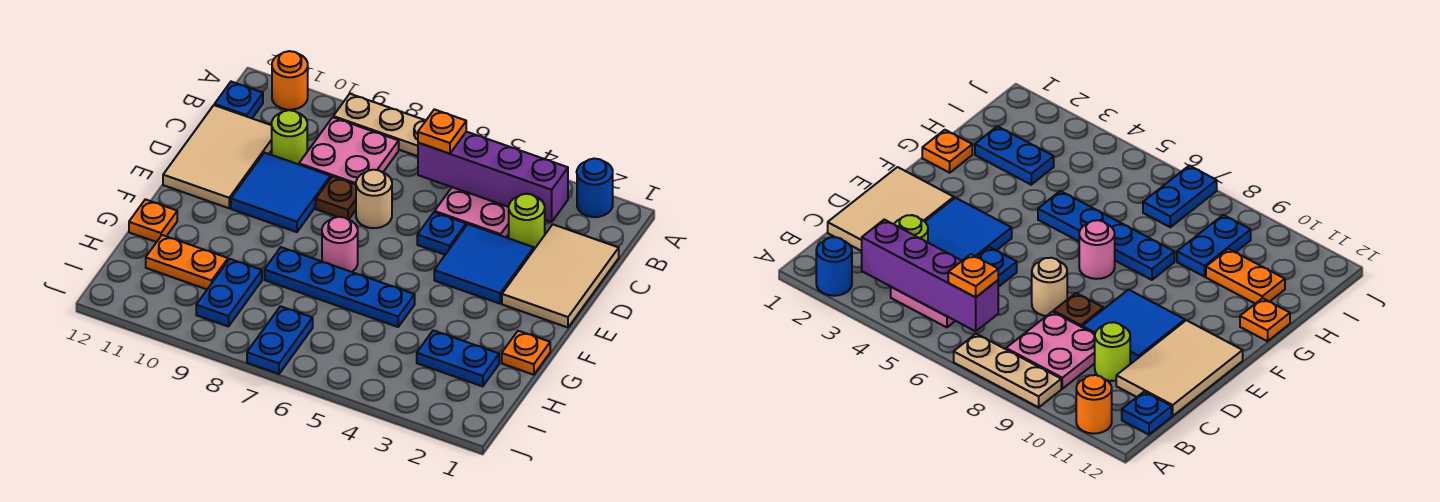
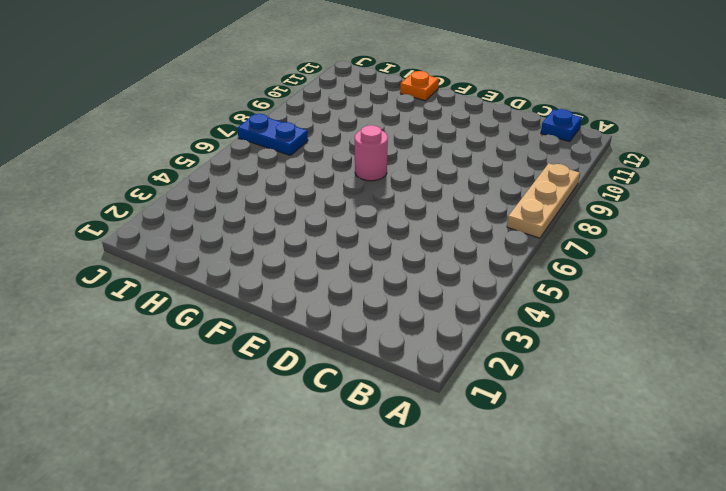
none -> blue 1x1 round brick [577,159,613,217]
none -> orange 1x1 round brick [272,51,308,110]
none -> pink 2x2 plate [435,187,509,237]

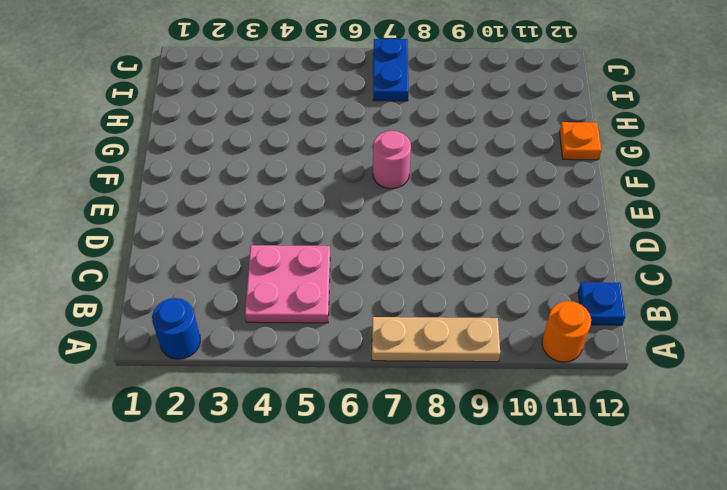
none -> pink 2x2 plate [299,117,399,184]
none -> tan 2x3 tile [502,224,619,328]
none -> lime 1x1 round brick [509,194,545,249]

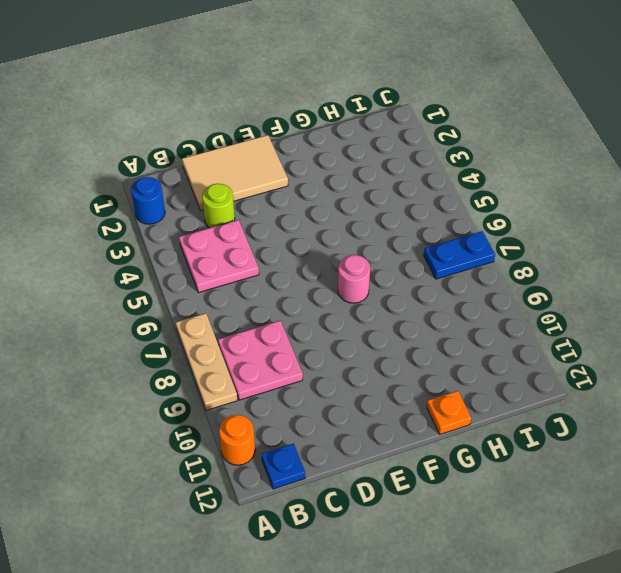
none -> lime 1x1 round brick [272,110,307,164]
none -> tan 2x3 tile [163,105,272,208]
none -> blue 2x2 tile [434,224,534,304]

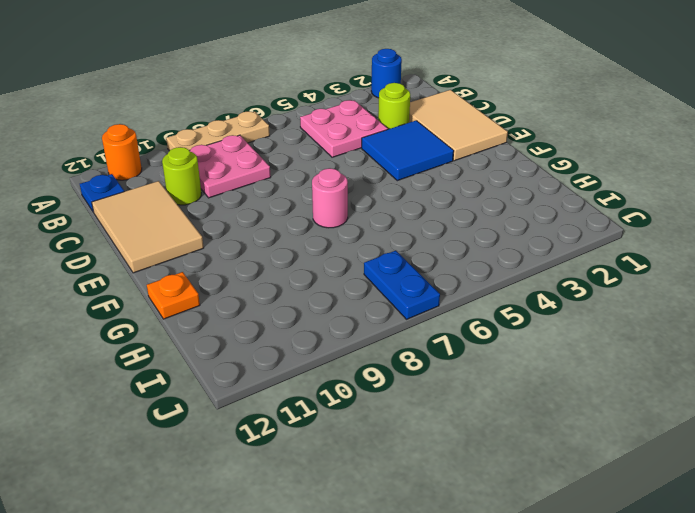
none -> blue 1x1 plate [417,212,466,255]
none -> tan 1x1 round brick [356,170,392,228]
none -> brown 1x1 plate [316,176,356,220]

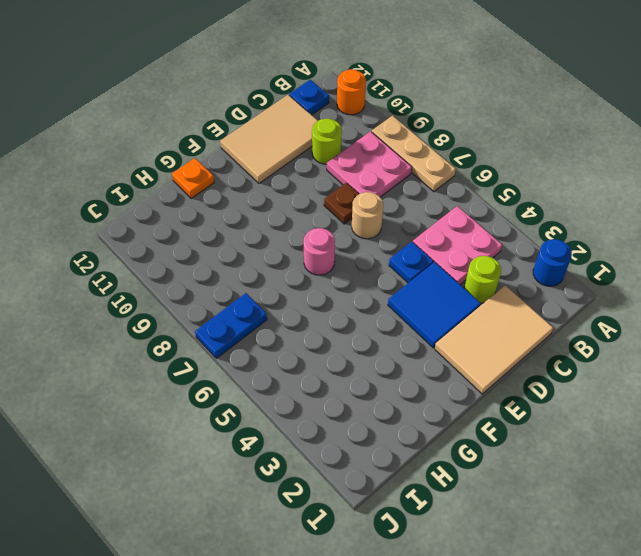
none -> blue 2x2 tile [231,153,331,232]
none -> orange 1x1 plate [502,331,550,375]
none -> blue 1x4 plate [264,247,415,327]

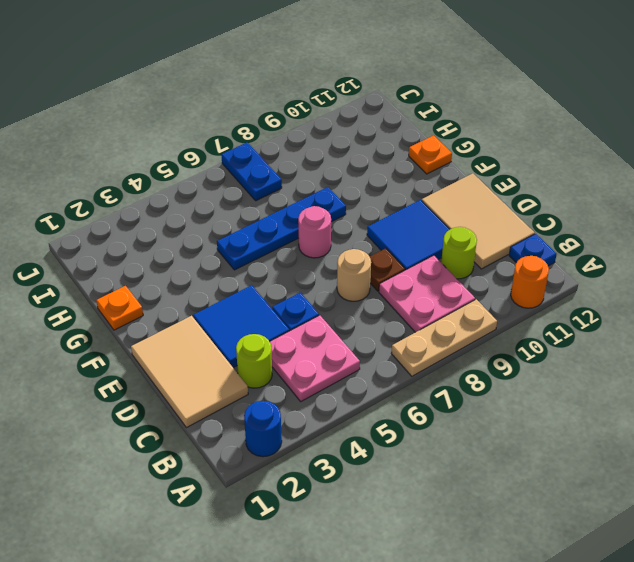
none -> blue 1x2 plate [417,330,499,386]
none -> blue 1x2 plate [196,259,262,327]
none -> orange 1x2 plate [146,235,228,289]

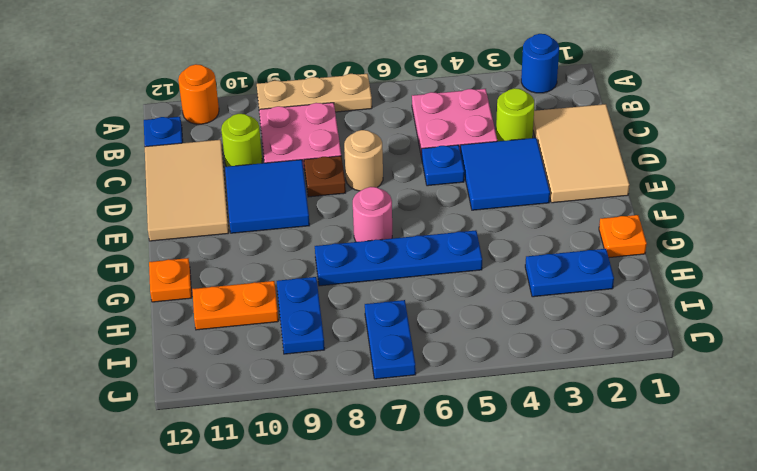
none -> purple 1x4 brick [418,132,568,222]
none -> orange 1x1 plate [418,109,466,154]

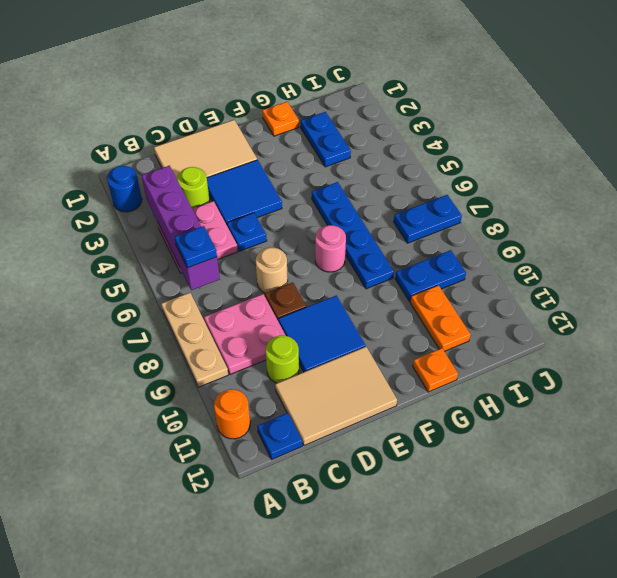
blue 1x1 plate [175,226,217,268] -> orange 1x1 plate [418,109,466,154]

